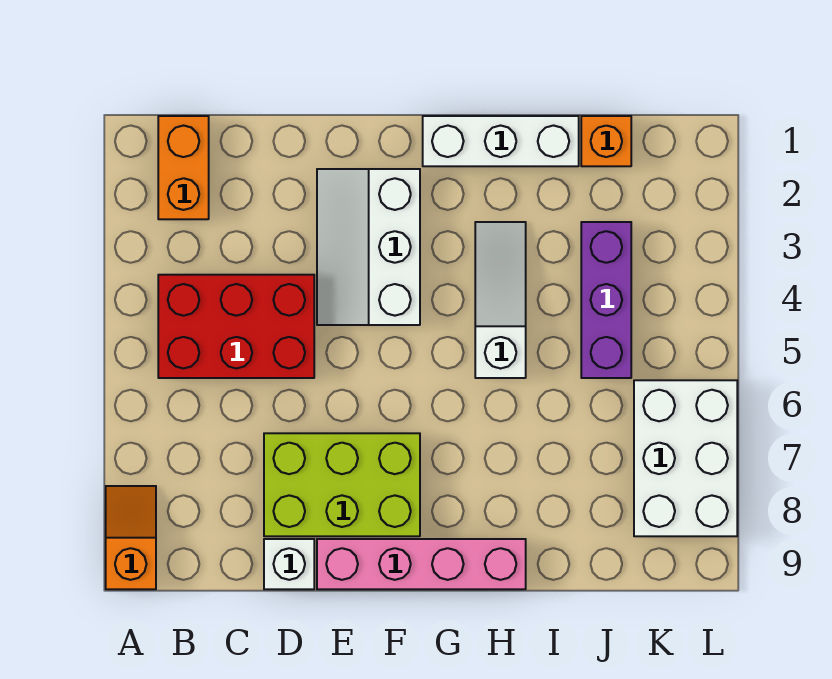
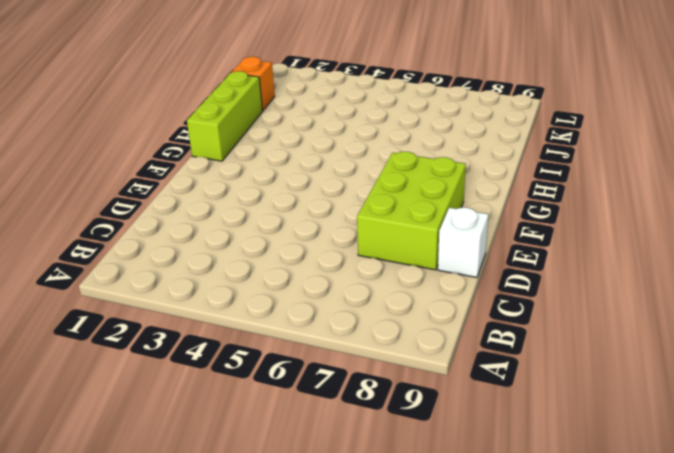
lime 1x3 brick [187,71,263,161] -> white 1x3 brick [423,116,579,166]
none -> orange 1x2 slope [106,486,156,589]
none -> orange 1x2 brick [158,116,209,219]
none -> red 2x3 brick [158,275,314,378]

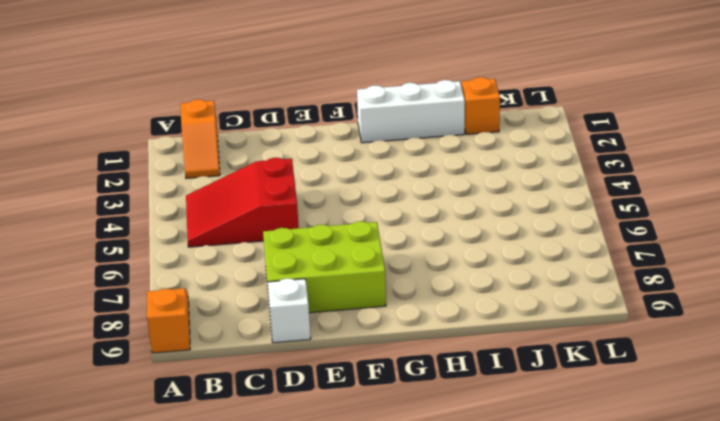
orange 1x2 slope [181,99,220,178] -> orange 1x2 brick [158,116,209,219]
red 2x3 slope [186,158,299,247] -> red 2x3 brick [158,275,314,378]
none -> white 2x3 slope [317,169,420,325]
none -> pink 1x4 brick [317,539,526,589]
none -> white 1x3 slope [475,222,526,378]

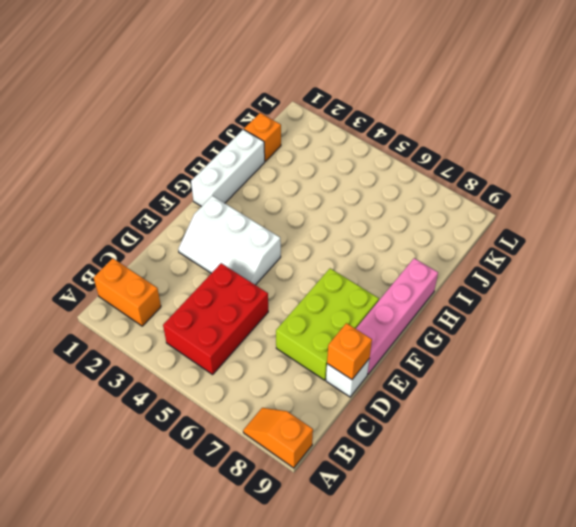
orange 1x1 brick [327,323,372,380] -> none
none -> white 1x3 slope [475,222,526,378]
none -> purple 1x3 brick [581,222,631,378]
none -> white 2x3 brick [634,380,737,536]

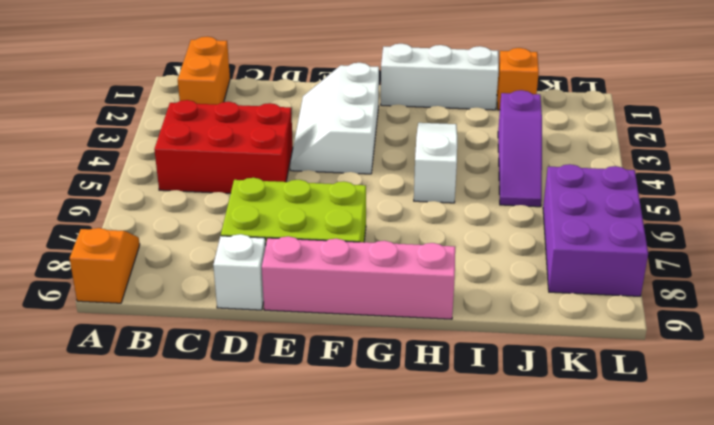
purple 1x3 slope [498,90,542,207] -> purple 1x3 brick [581,222,631,378]
purple 2x3 brick [543,164,648,296] -> white 2x3 brick [634,380,737,536]

